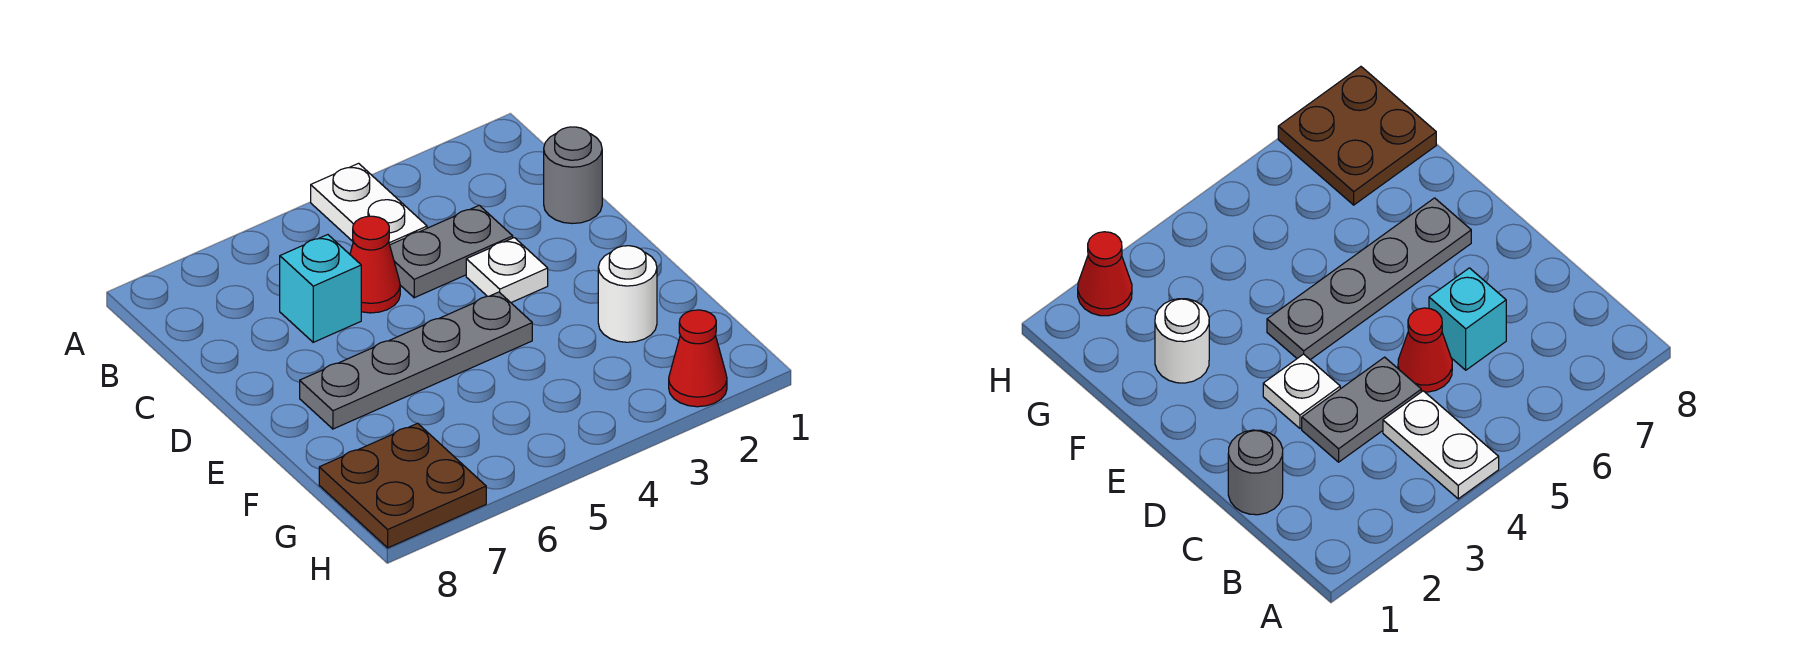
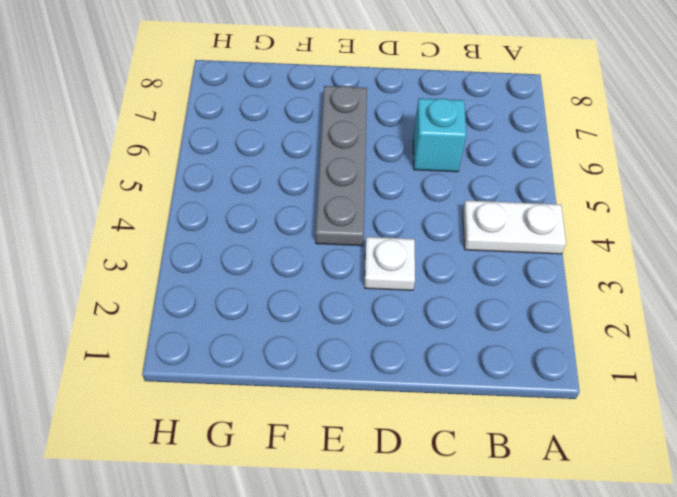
none -> grey 1x1 round brick [544,127,602,224]
none -> grey 1x2 plate [390,205,513,298]

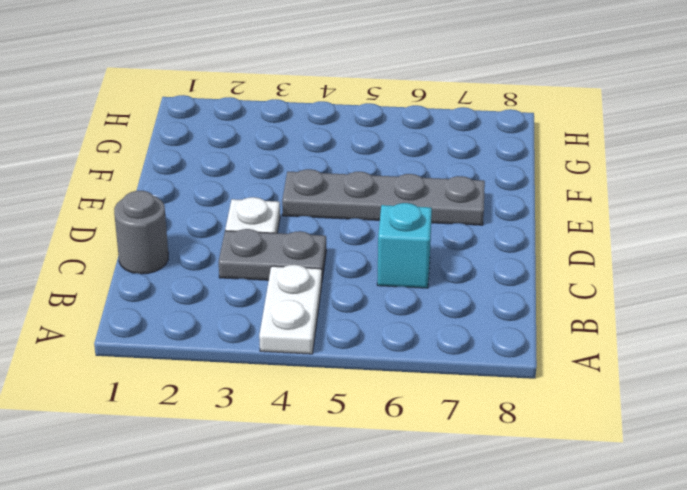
none -> red 1x1 cone [350,216,400,313]
none -> white 1x1 round brick [598,246,657,342]

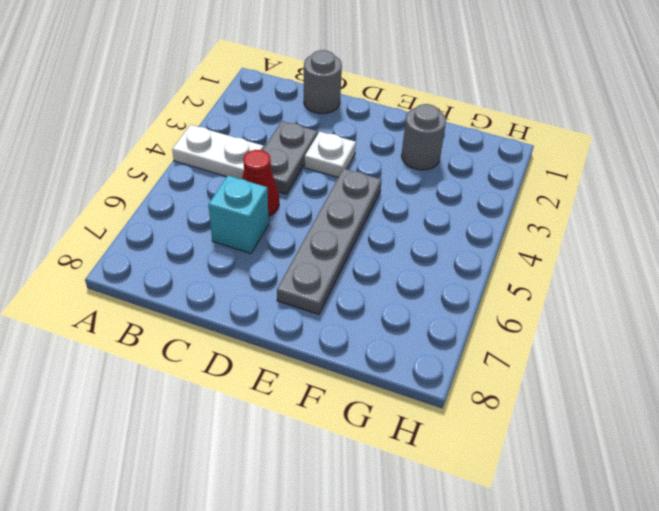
grey 1x1 round brick [401,104,446,170] -> white 1x1 round brick [598,246,657,342]
none -> brown 2x2 plate [319,423,486,548]
none -> red 1x1 cone [669,310,727,407]

